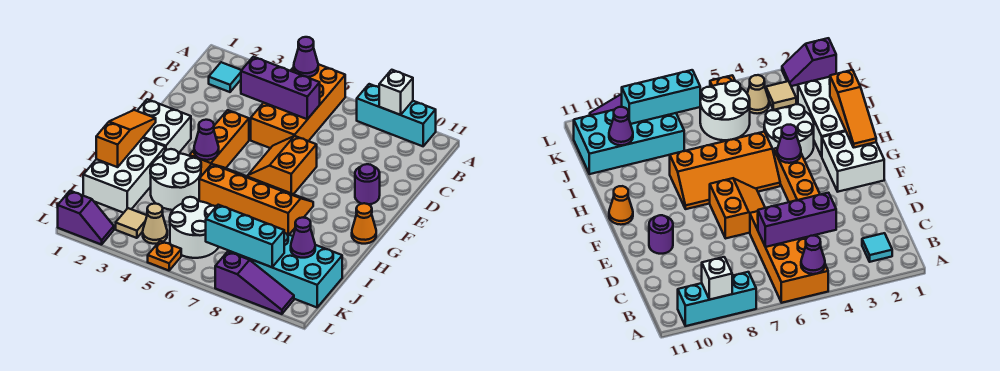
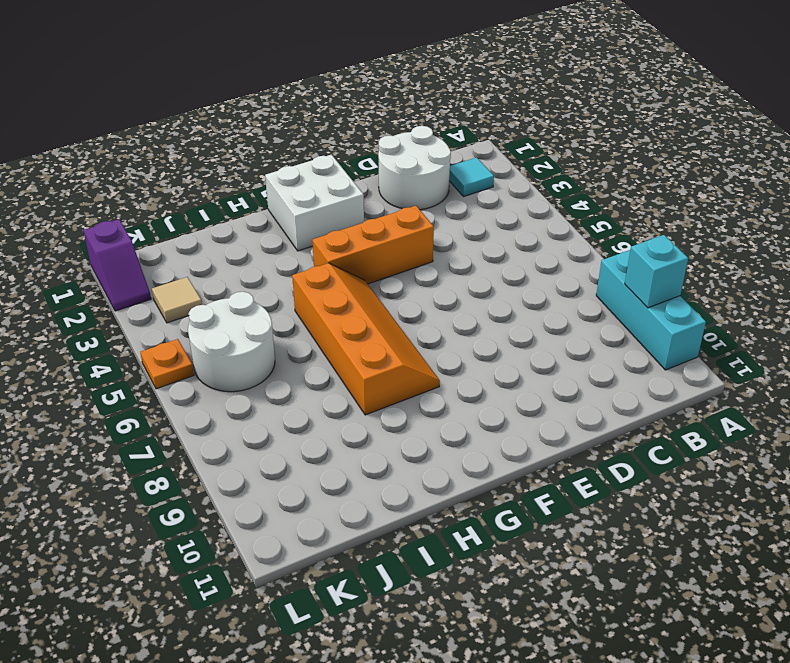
cyan 1x1 brick [625,235,688,308] -> white 1x1 brick [379,70,413,115]
white 2x2 round brick [378,126,451,210] -> white 2x2 round brick moved to [150,149,201,210]
none -> orange 2x4 brick [251,64,345,148]
none -> orange 2x2 slope [247,136,317,194]
none -> purple 1x1 round brick [355,164,380,204]

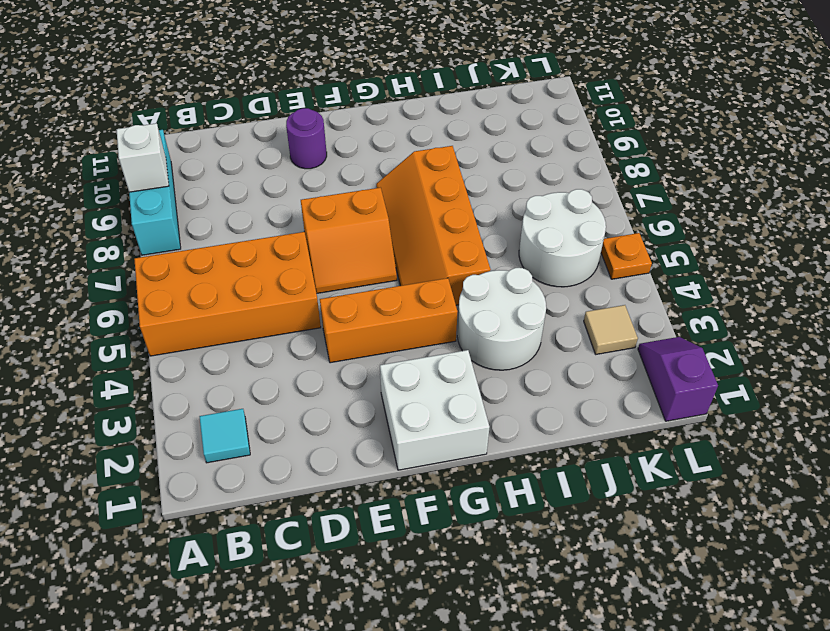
none -> orange 1x1 cone [352,203,376,244]
none -> white 2x3 brick [83,138,165,213]
none -> cyan 2x4 brick [228,232,342,307]

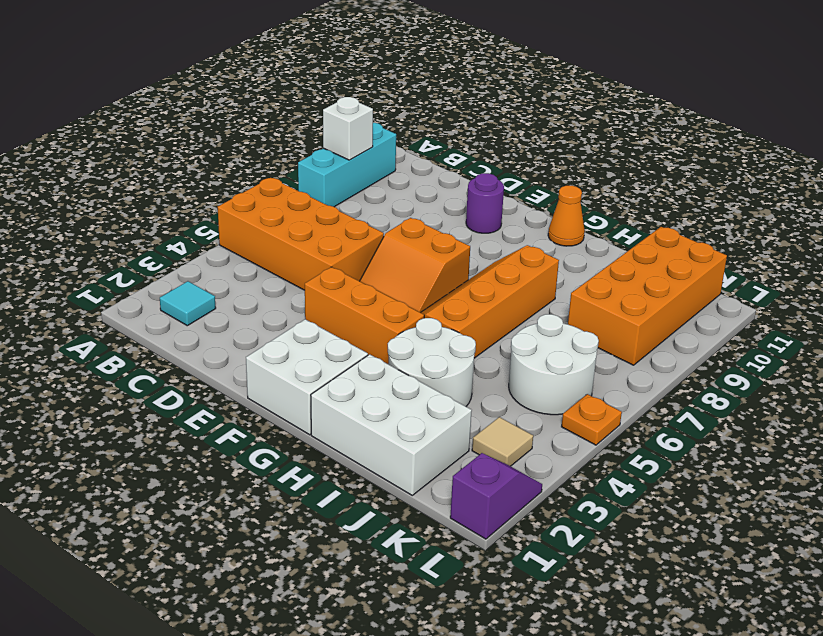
orange 2x4 brick [568,227,727,365] -> cyan 2x4 brick [228,232,342,307]
none -> tan 1x1 cone [143,204,167,244]
none -> purple 1x3 slope [215,252,294,314]
none -> purple 1x1 cone [294,37,318,77]

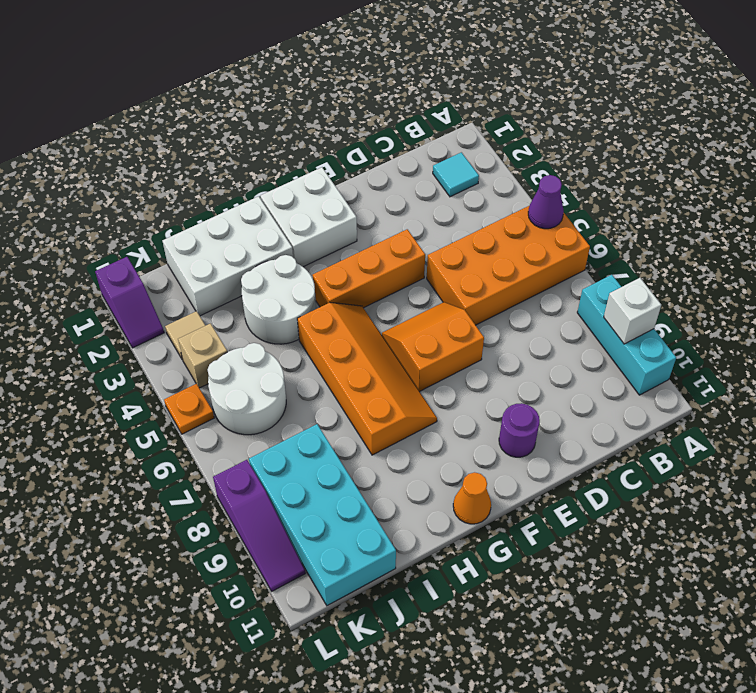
tan 1x1 brick [178,323,227,388] -> tan 1x1 cone [143,204,167,244]
none -> purple 1x3 brick [241,57,320,119]
none -> orange 1x3 slope [96,110,156,167]
none -> purple 1x1 cone [194,120,219,160]

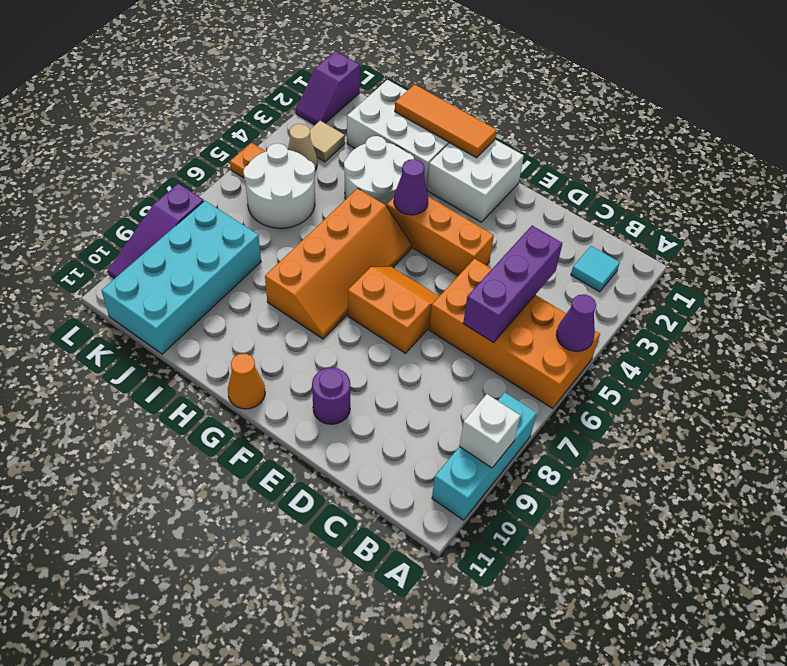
orange 1x3 tile [395,84,497,158] -> orange 1x3 slope [96,110,156,167]
none -> purple 1x1 cone [291,218,315,258]
none -> cyan 1x3 brick [206,205,284,267]

